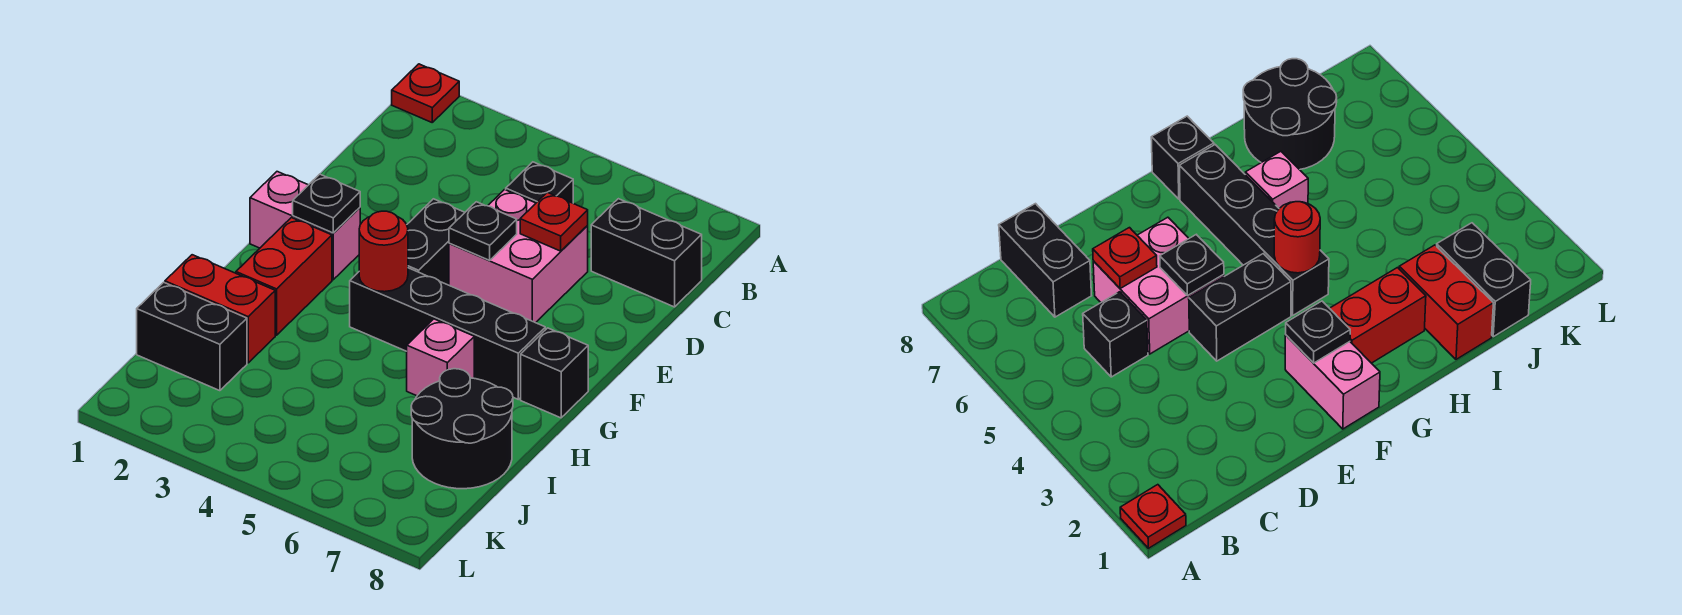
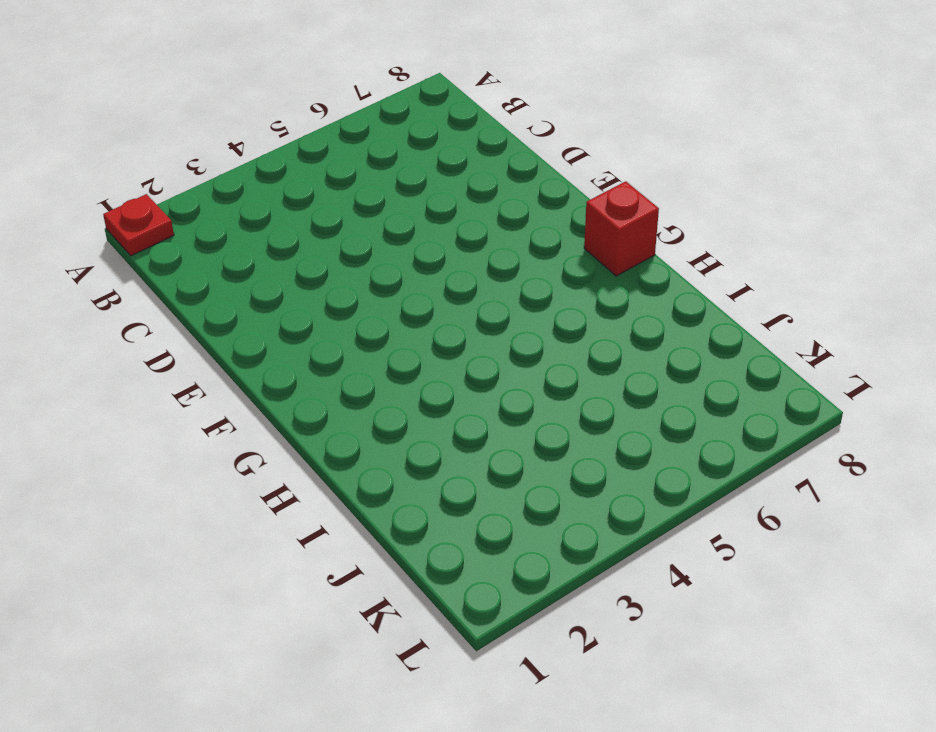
red 1x1 brick [584,181,659,276] -> black 1x1 brick [521,328,588,418]
none -> black 1x1 brick [506,162,573,203]
none -> black 1x2 brick [591,199,702,307]
none -> pink 2x2 brick [449,190,588,323]

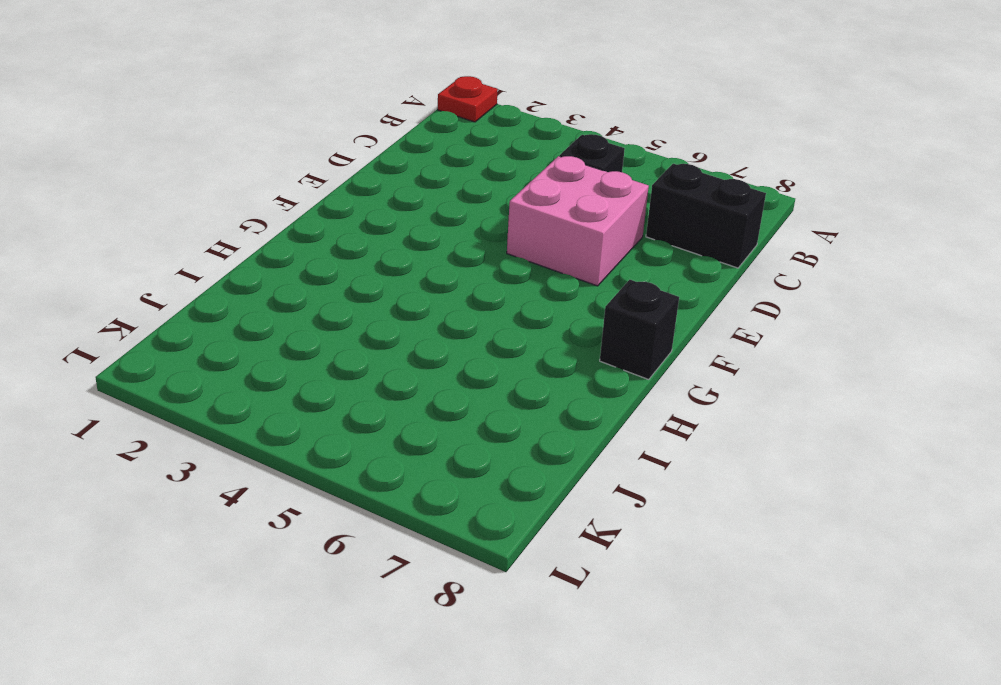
none -> black 1x2 brick [407,199,465,285]
none -> pink 1x2 brick [250,172,360,280]
none -> red 1x2 brick [236,218,332,335]

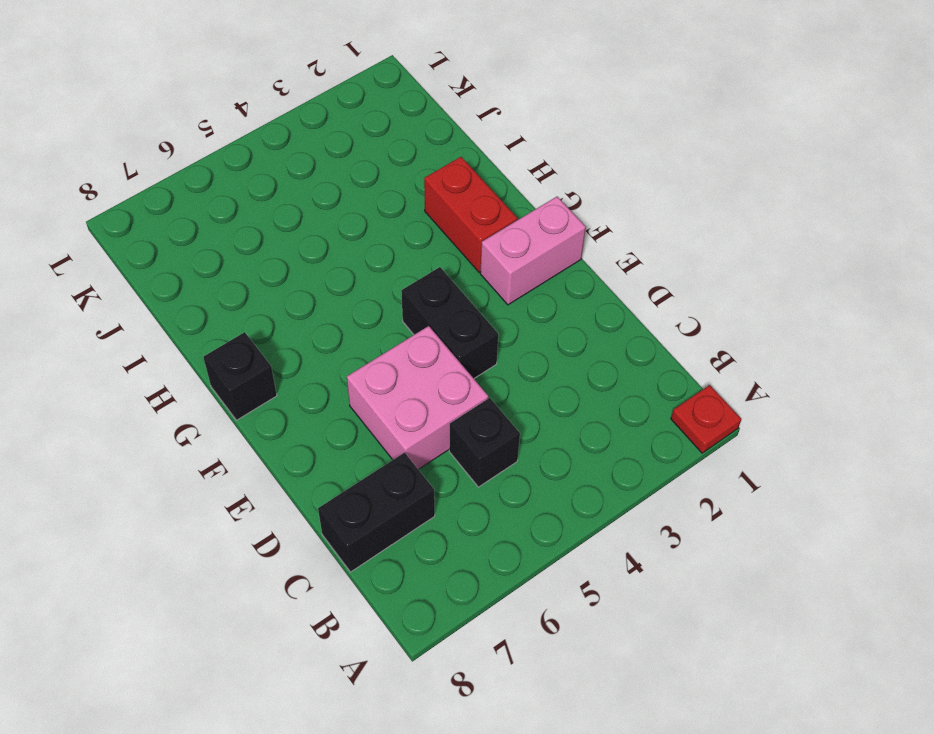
none -> black 1x4 brick [350,268,545,399]
none -> pink 1x1 brick [407,319,474,396]
none -> red 1x2 brick [165,255,275,363]

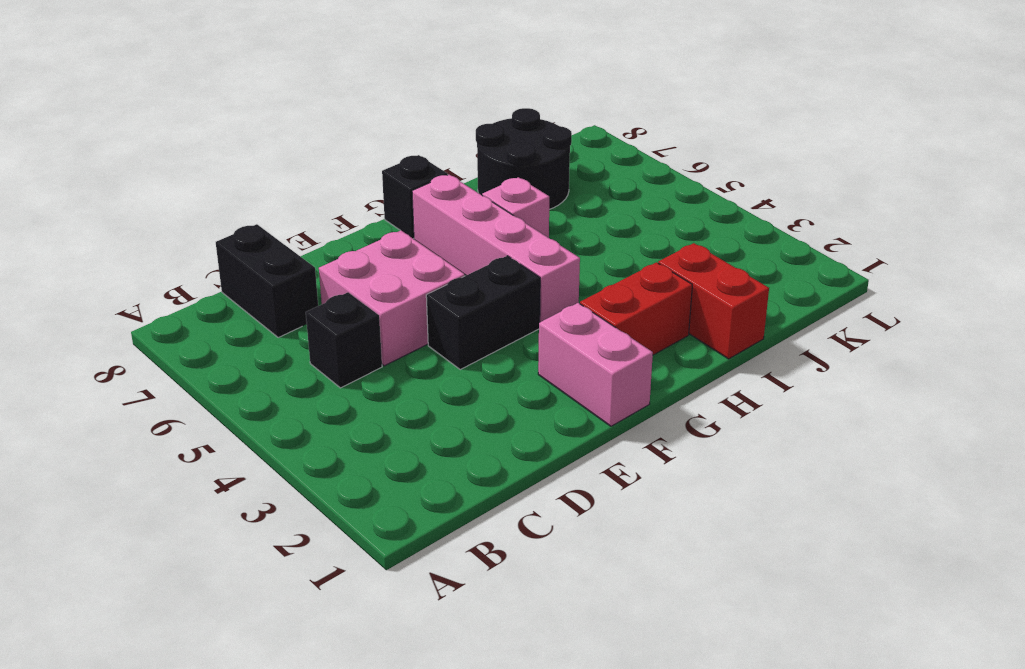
pink 1x4 brick [412,175,580,322] -> black 1x4 brick [350,268,545,399]
none -> red 1x1 plate [392,64,459,122]
none -> black 1x2 brick [137,282,247,391]
none -> red 1x1 plate [520,192,588,251]

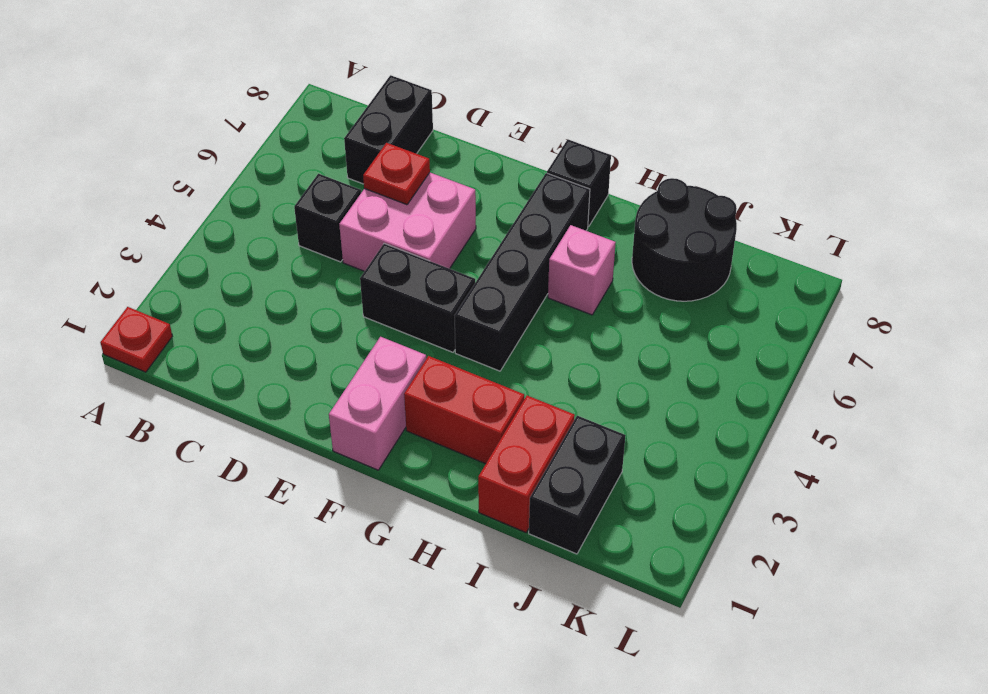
none -> black 1x1 plate [449,202,517,260]
none -> black 1x1 plate [293,174,360,233]
none -> red 1x1 round brick [359,211,408,292]

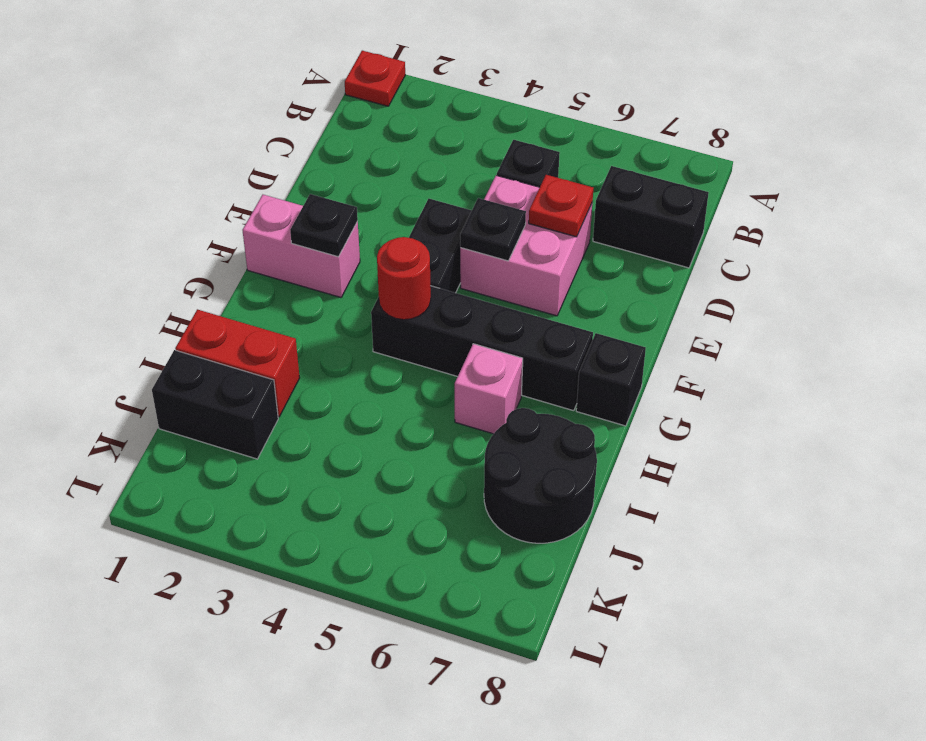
none -> red 1x2 brick [236,218,332,335]

